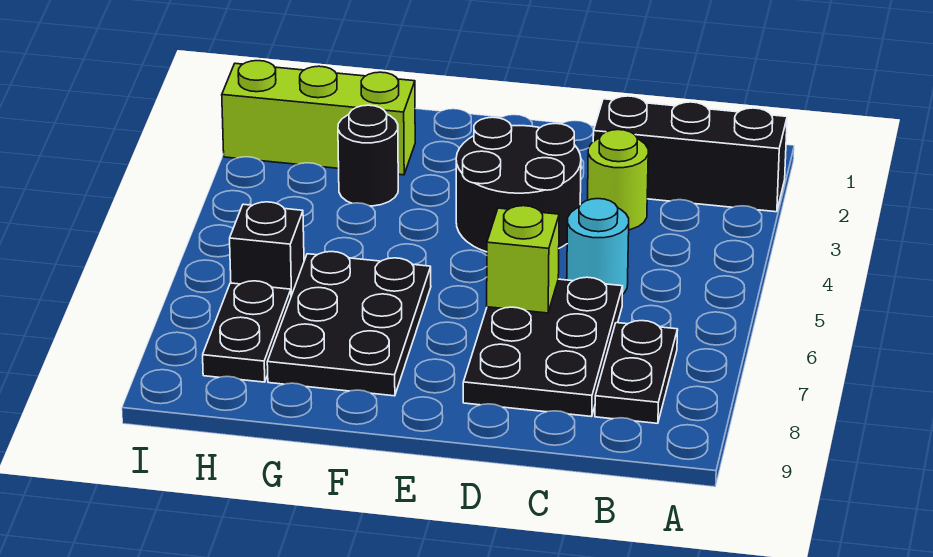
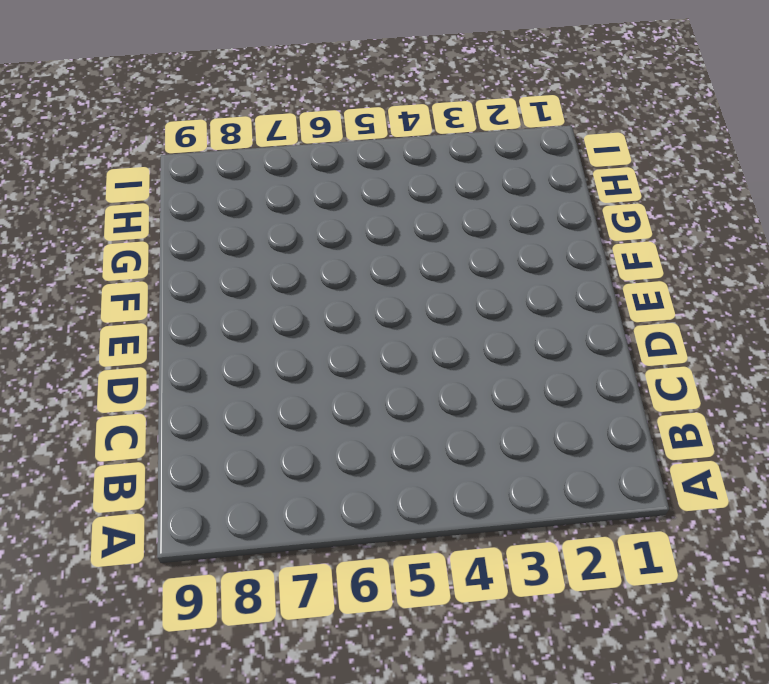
none -> black 1x3 brick [593,96,787,212]
none -> black 1x2 plate [595,321,678,423]
none -> lime 1x1 round brick [588,130,648,230]

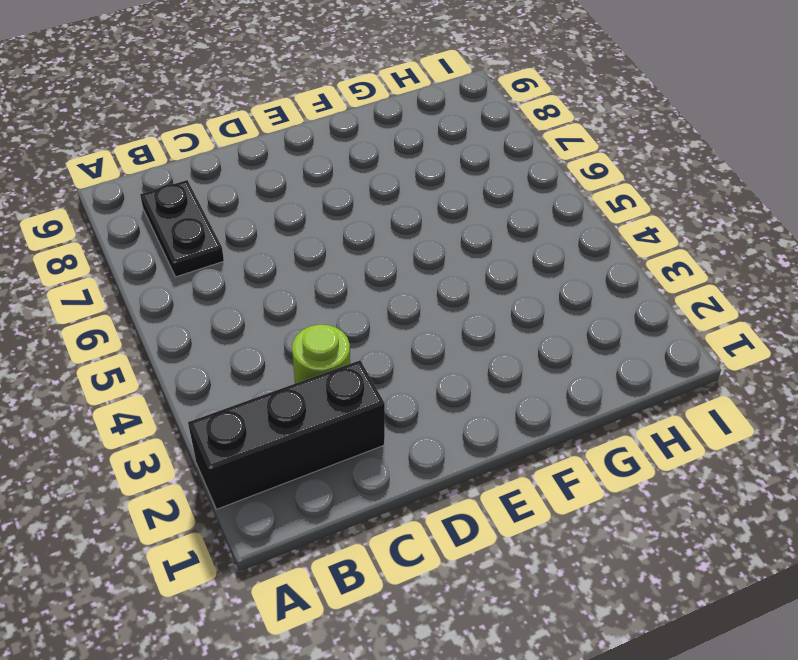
none -> cyan 1x1 round brick [567,199,629,294]
none -> black 2x3 plate [463,277,623,417]
none -> black 2x2 round brick [456,117,581,252]

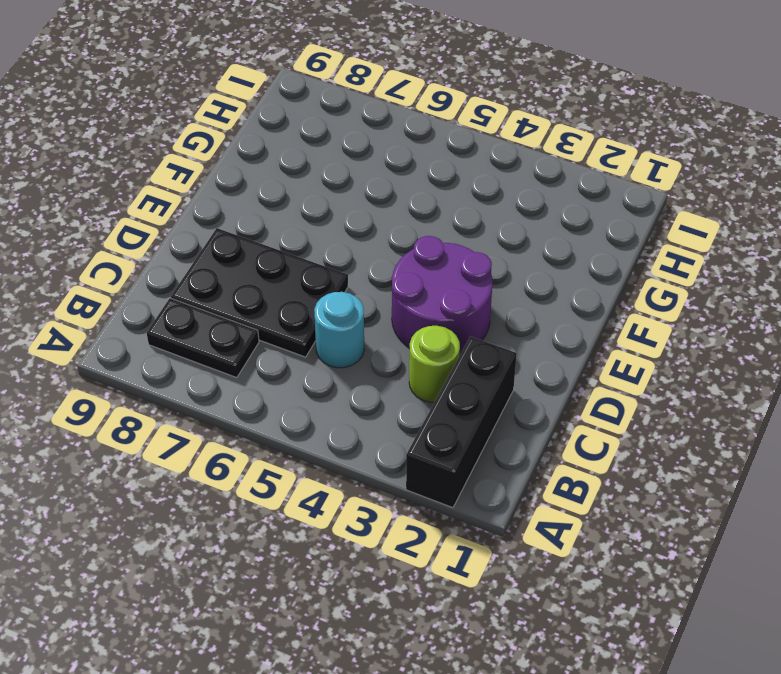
purple 2x2 round brick [392,236,492,354] -> black 2x2 round brick [456,117,581,252]
none -> black 2x3 plate [267,252,431,396]
none -> lime 1x3 brick [222,61,415,175]
none -> black 1x1 round brick [338,105,398,206]

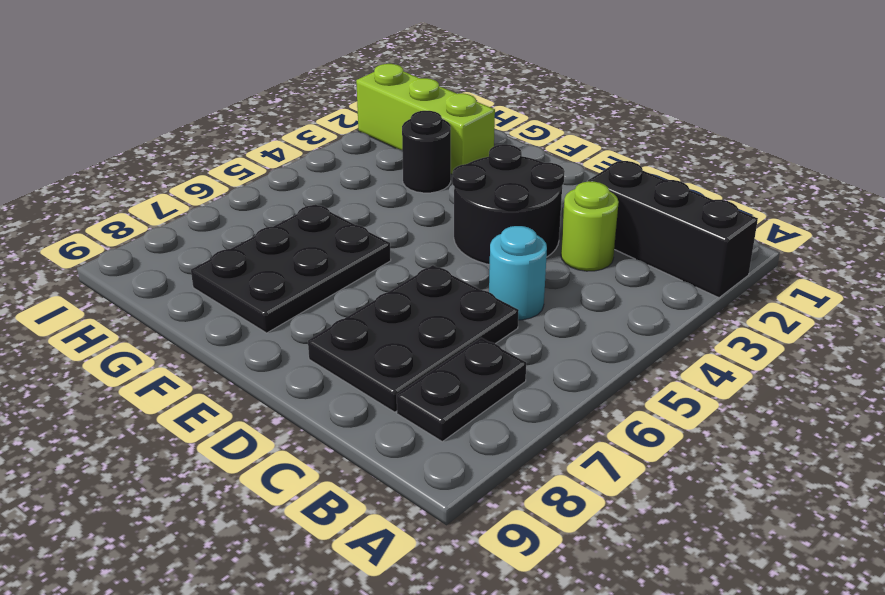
none -> black 1x1 brick [230,202,304,296]
none -> black 1x2 plate [203,281,291,382]
none -> lime 1x1 brick [487,206,559,313]

